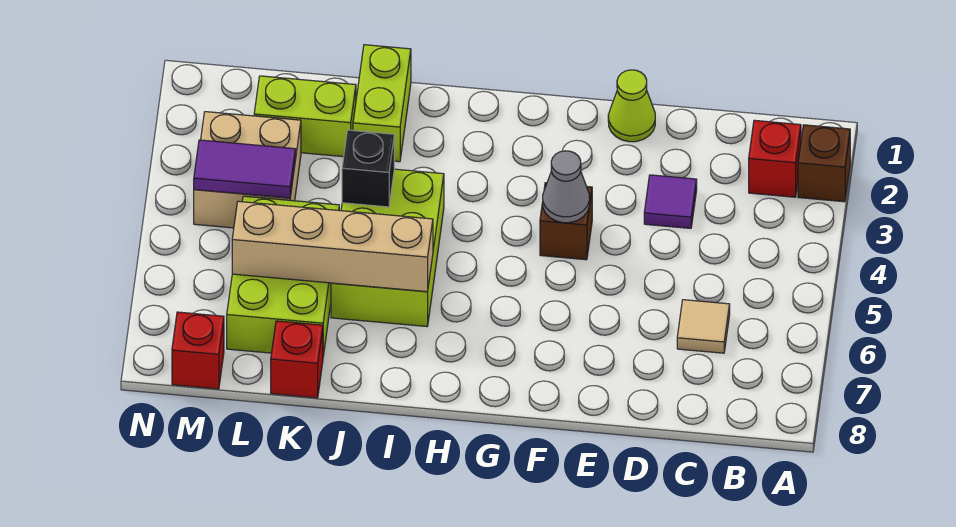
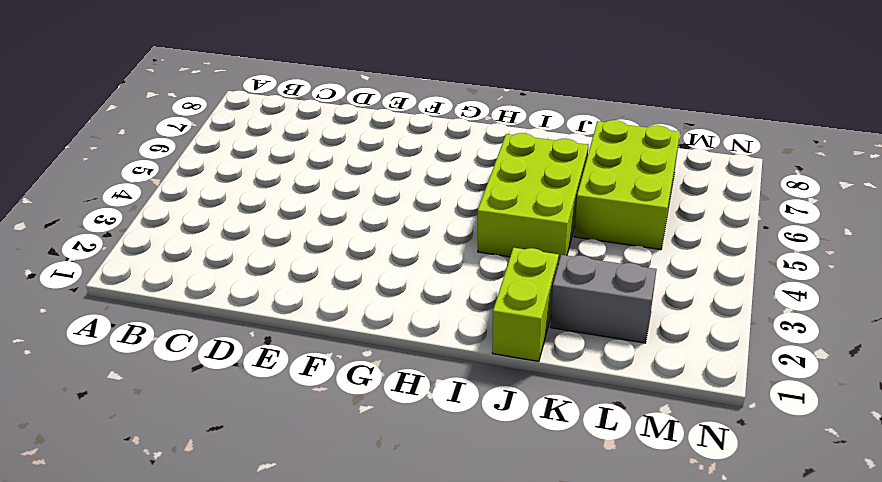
grey 1x2 brick [550,255,657,343] -> lime 1x2 brick [254,76,356,157]
none -> brown 1x1 brick [798,125,850,202]
none -> red 1x1 brick [749,120,801,197]
none -> tan 1x1 tile [677,300,730,353]

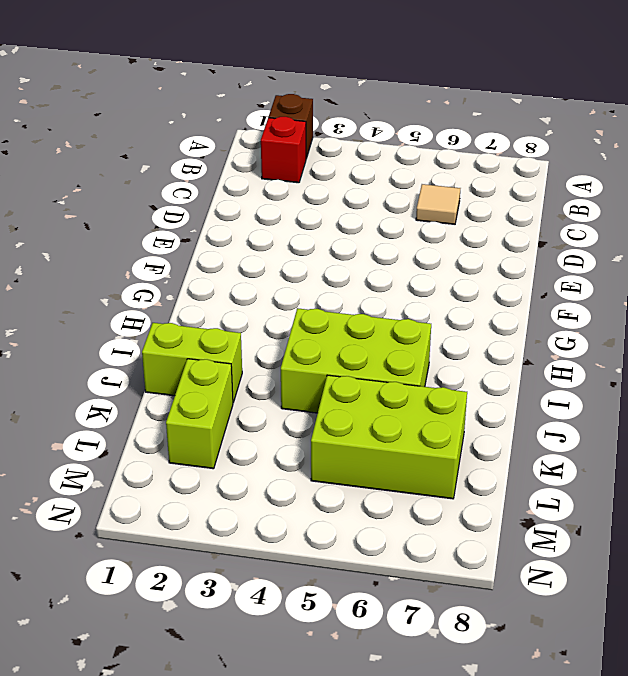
none -> purple 1x1 tile [644,175,697,228]
none -> lime 1x1 cone [608,70,655,142]
none -> brown 1x1 brick [540,183,592,260]

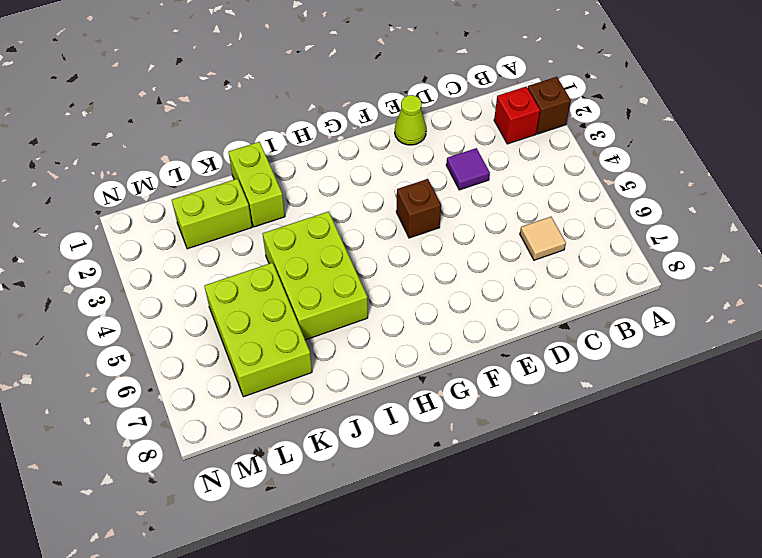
none -> red 1x1 brick [271,321,323,398]
none -> tan 2x2 brick [194,112,301,228]
none -> red 1x1 brick [172,312,224,389]

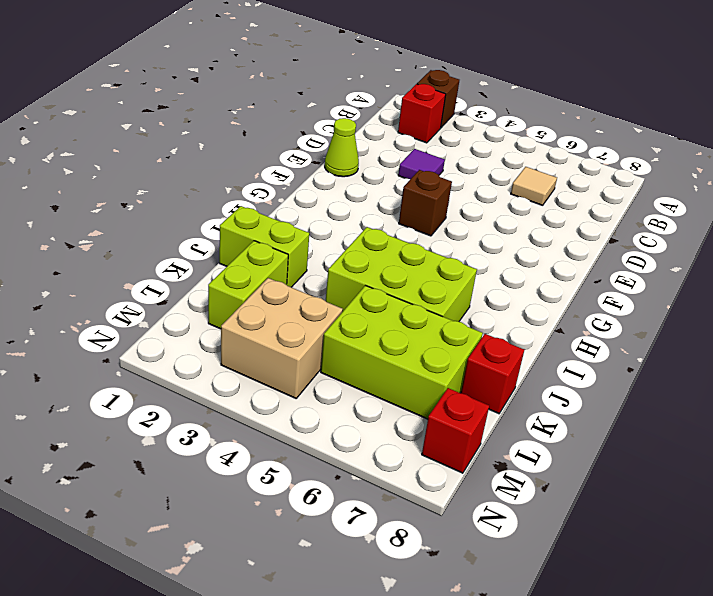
none -> grey 1x1 cone [543,151,590,223]
none -> tan 1x4 brick [232,201,433,292]
none -> black 1x1 brick [342,130,394,207]

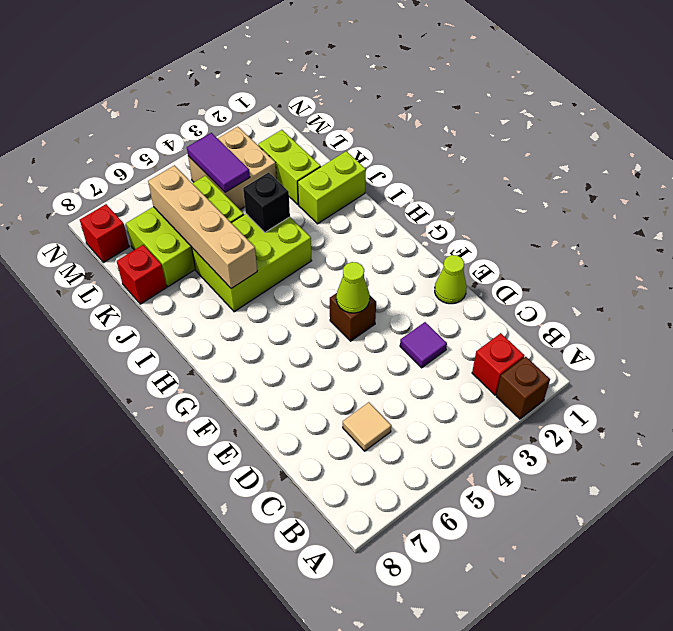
lime 1x1 cone [336,262,370,313] -> grey 1x1 cone [543,151,590,223]

